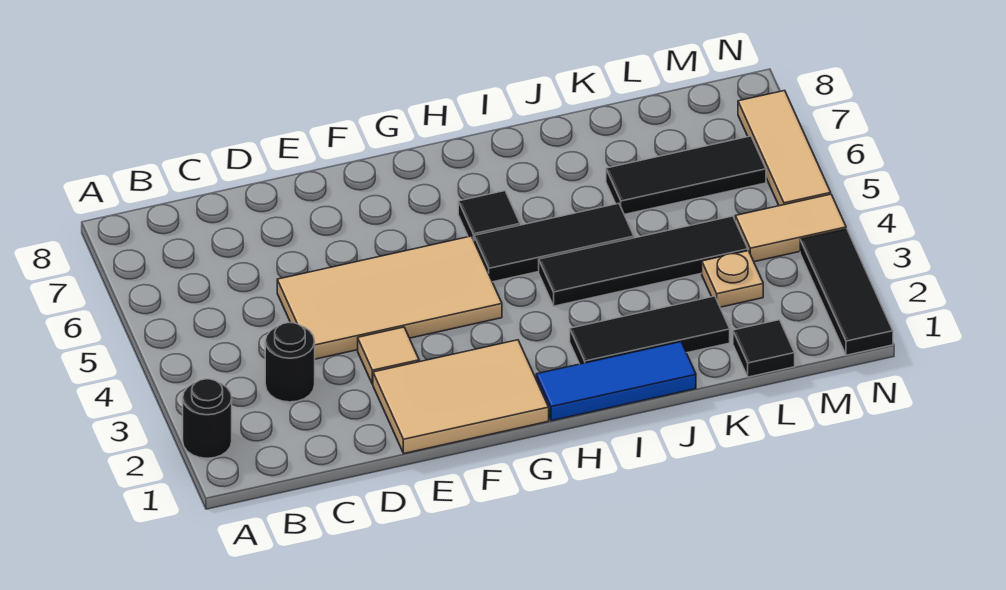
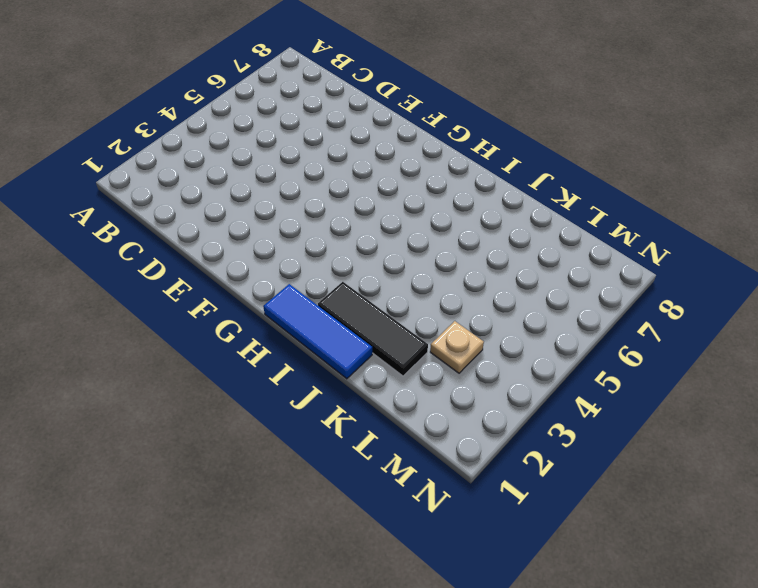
none -> black 1x1 round brick [183,379,232,458]
none -> black 1x1 round brick [265,323,315,402]
none -> tan 2x4 tile [277,236,502,359]

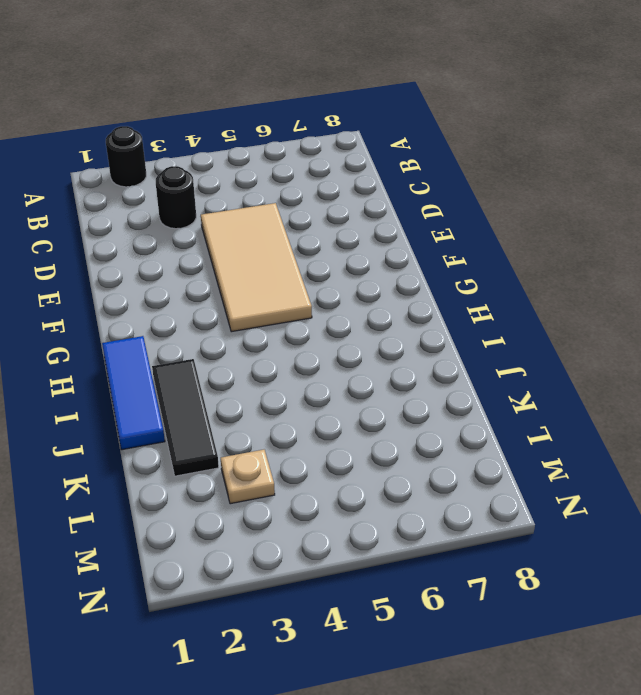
none -> tan 2x3 tile [373,340,549,453]
none -> tan 1x1 tile [358,327,419,384]
none -> black 1x3 tile [474,203,634,282]

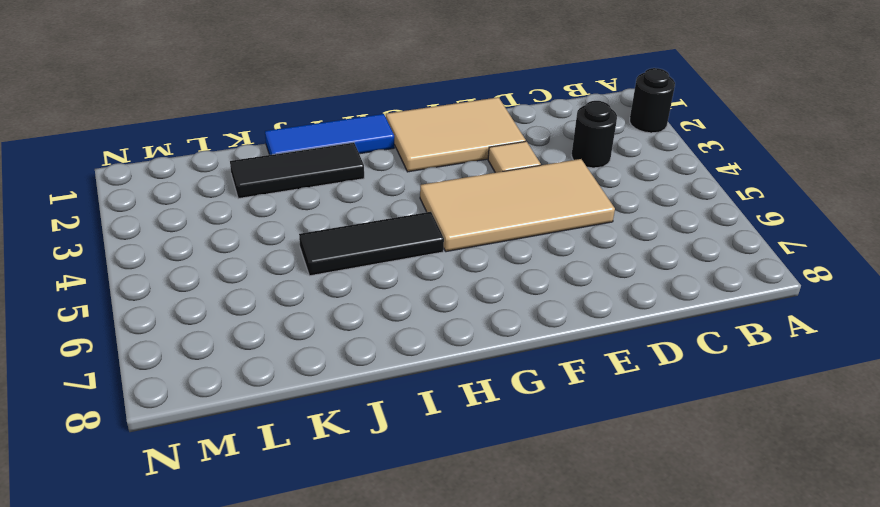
none -> black 1x1 tile [458,191,520,240]
none -> black 1x4 tile [539,216,748,306]
none -> black 1x3 tile [606,136,766,215]

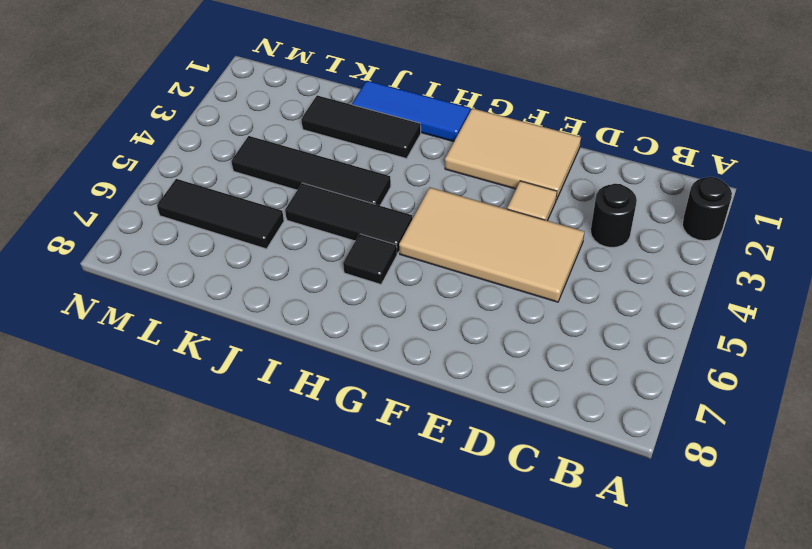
none -> black 1x1 tile [733,320,795,377]
none -> tan 1x1 plate [702,251,763,307]
none -> tan 1x2 tile [735,194,846,262]

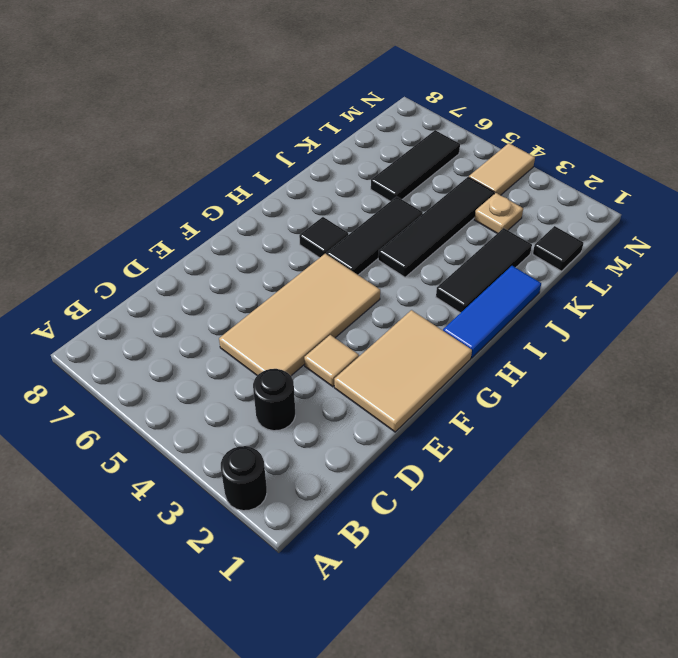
none -> black 1x3 tile [800,229,893,355]
none -> tan 1x3 tile [738,91,831,206]

